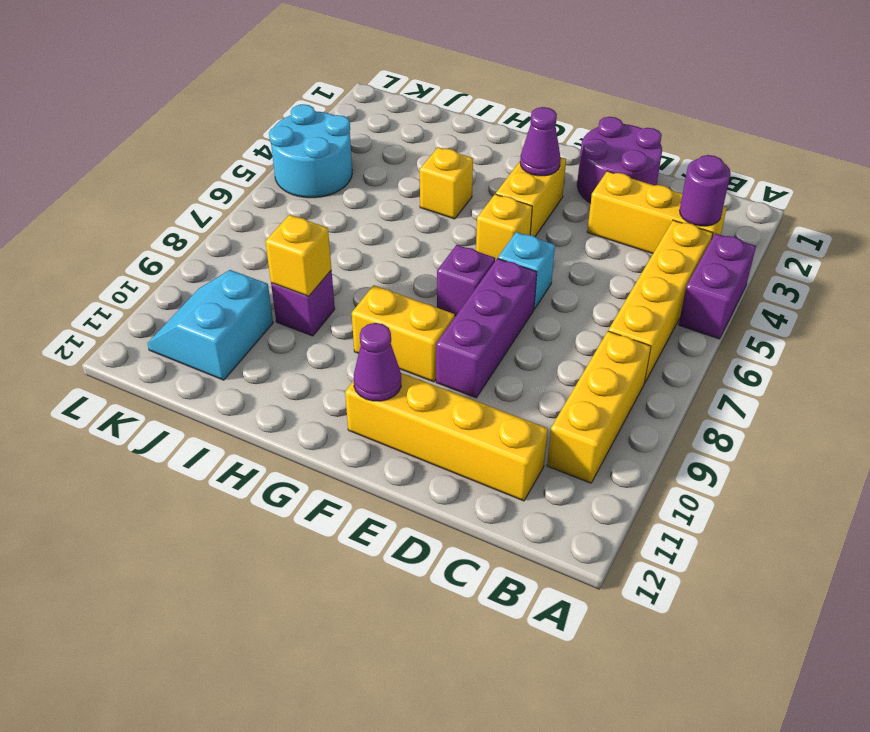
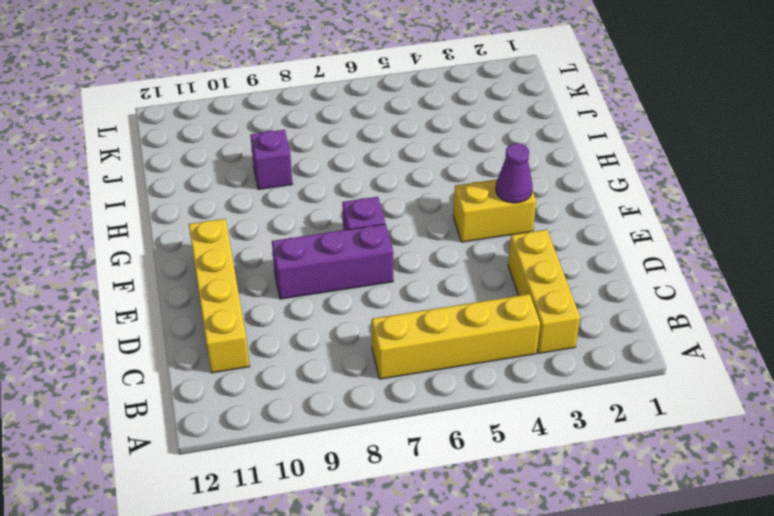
none -> purple 1x2 brick [679,233,756,339]
none -> yellow 1x3 brick [547,331,651,483]
none -> purple 2x2 round brick [577,117,662,203]

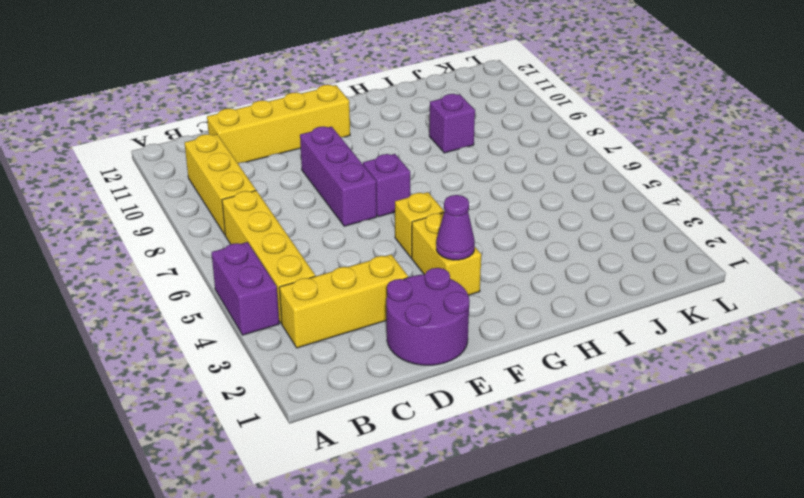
none -> cyan 1x1 brick [498,232,555,309]
none -> yellow 1x2 brick [352,285,455,382]
none -> yellow 1x1 brick [420,147,473,219]

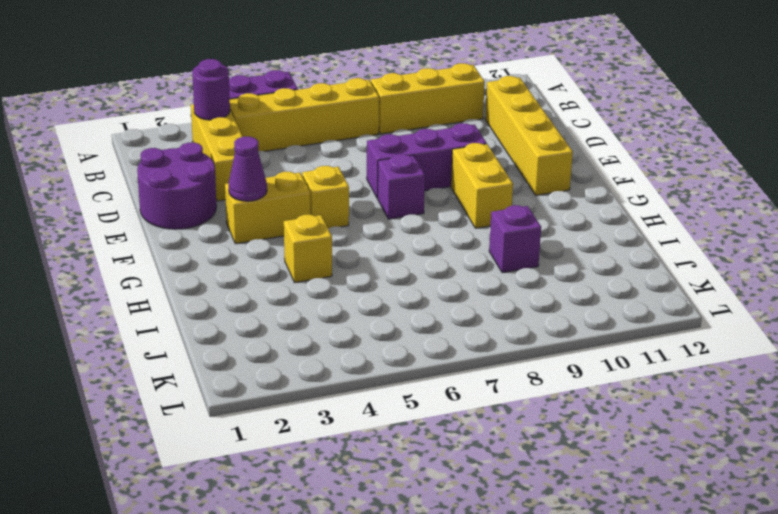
none -> cyan 1x1 brick [498,232,555,309]
none -> cyan 2x2 slope [147,270,273,380]
none -> cyan 2x2 round brick [269,104,352,198]

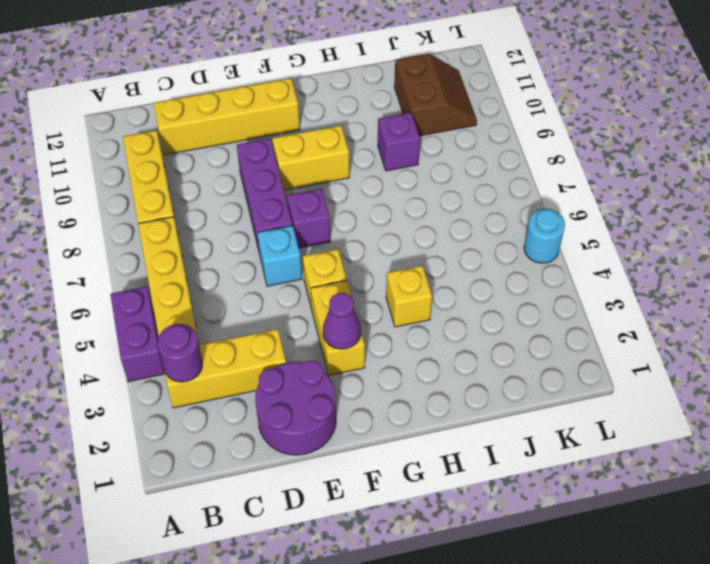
brown 2x2 slope [394,54,477,136] -> cyan 2x2 slope [147,270,273,380]
cyan 1x1 round brick [524,209,565,263] -> cyan 2x2 round brick [269,104,352,198]
none -> purple 1x1 cone [354,323,401,401]
none -> yellow 1x1 brick [265,215,331,296]

